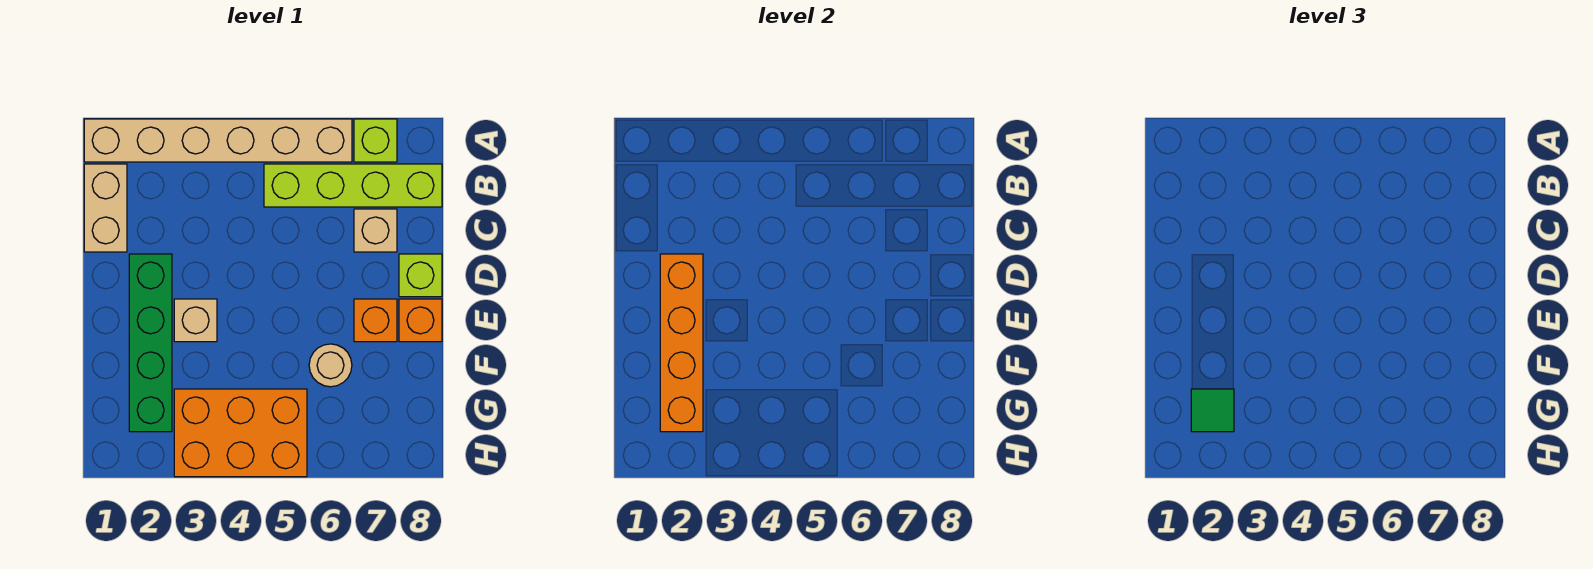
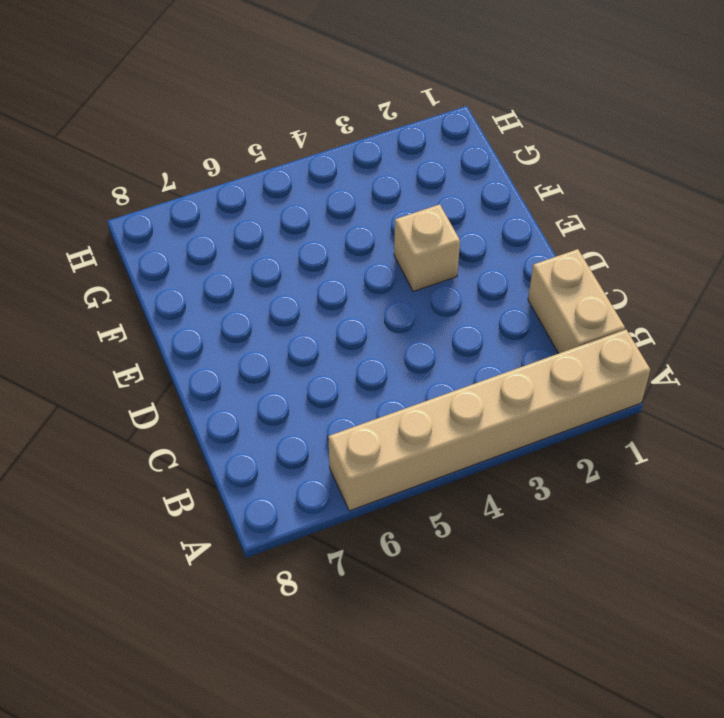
none -> lime 1x1 brick [354,119,397,162]
none -> lime 1x4 brick [264,164,442,207]
none -> tan 1x1 brick [354,209,397,252]

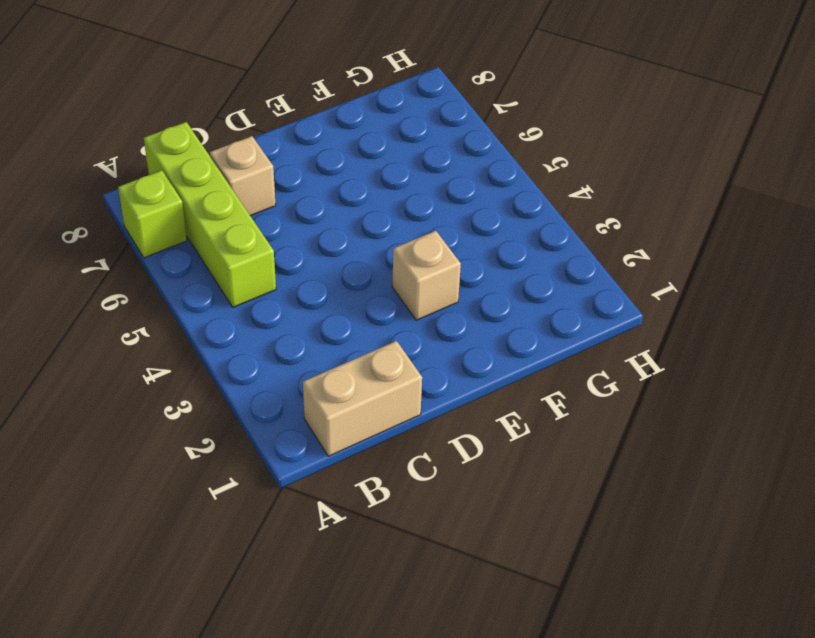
none -> tan 1x6 brick [84,119,352,162]
none -> green 1x4 brick [129,254,172,432]
none -> lime 1x1 brick [399,254,442,297]

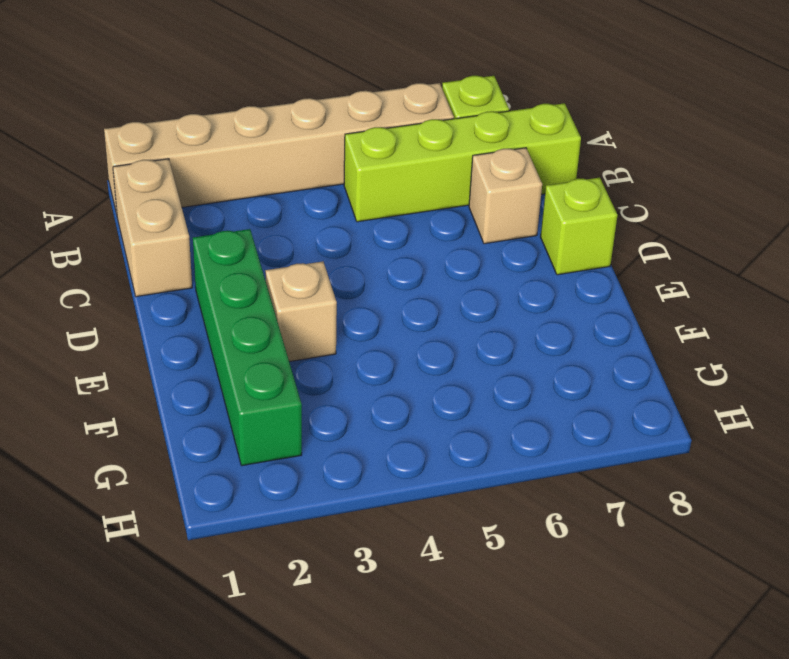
none -> orange 1x1 brick [354,299,397,342]
none -> orange 1x1 brick [399,299,442,342]
none -> tan 1x1 round brick [309,344,352,387]

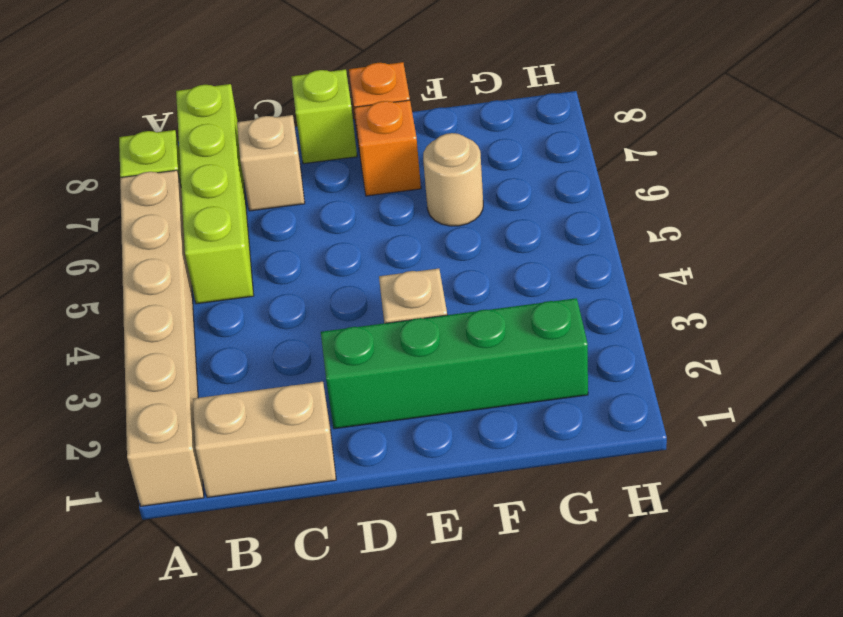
none -> orange 2x3 brick [174,389,307,477]
none -> orange 1x4 brick [660,254,703,432]
none -> green 1x1 tile [1191,389,1234,432]

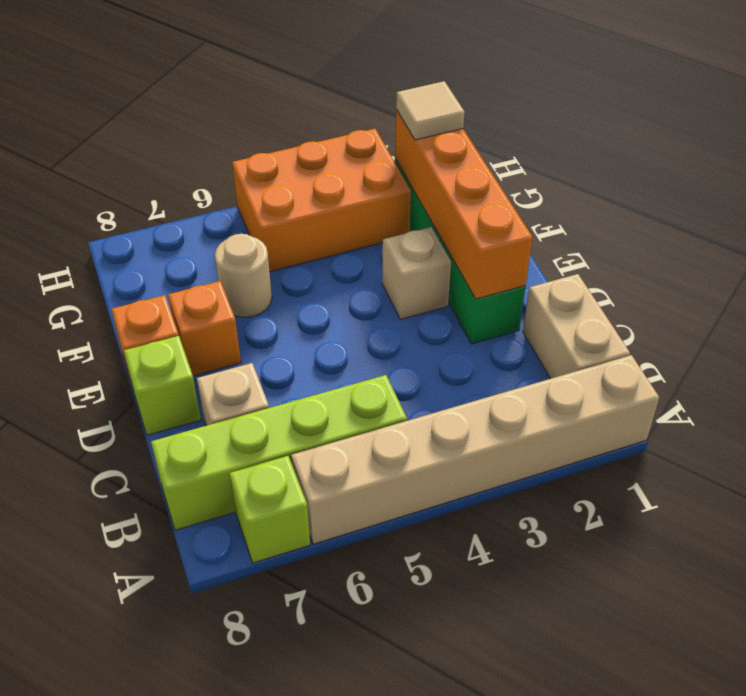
tan 1x1 tile [396,81,465,140] -> green 1x1 tile [1191,389,1234,432]

